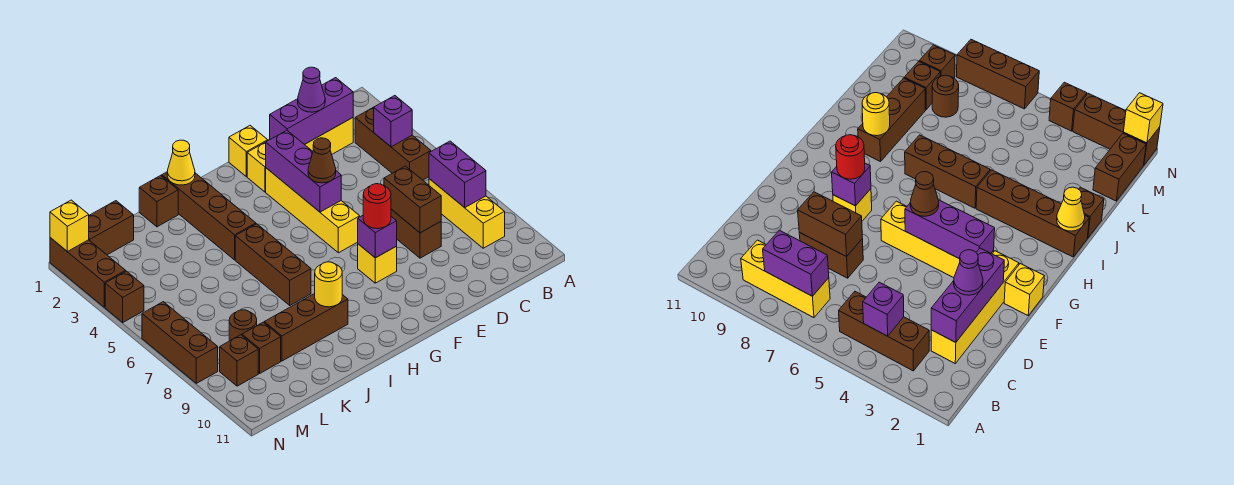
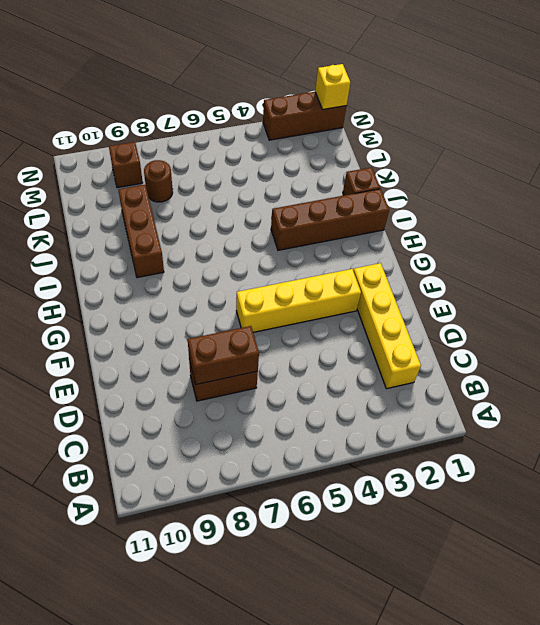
none -> brown 1x3 brick [355,107,431,180]
none -> yellow 1x3 brick [429,179,505,248]
none -> yellow 1x1 brick [229,126,268,177]
none -> yellow 1x1 brick [358,244,397,283]

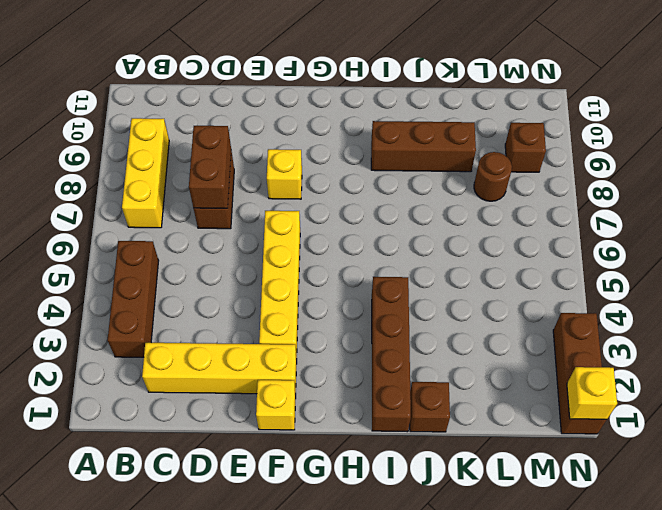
none -> brown 1x3 brick [235,224,311,305]
none -> brown 1x2 brick [89,201,134,255]
none -> brown 1x1 brick [242,322,281,373]
none -> brown 1x1 brick [105,271,144,322]

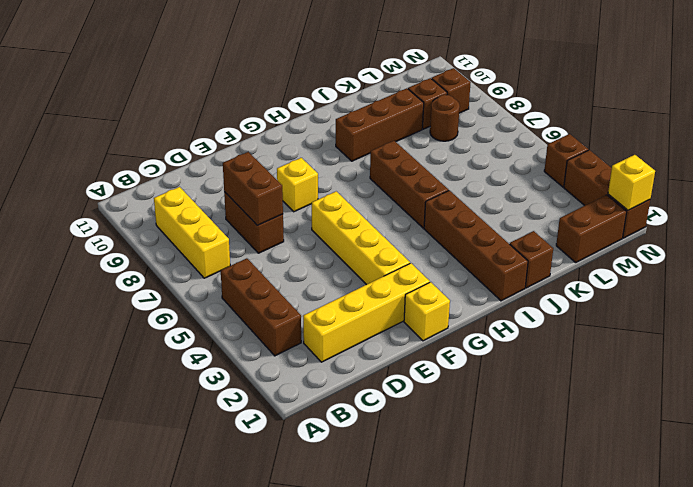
none -> brown 1x3 brick [142,302,218,383]
none -> purple 1x1 brick [374,96,412,147]
none -> purple 1x2 brick [429,141,486,208]
none -> purple 1x3 brick [270,78,353,144]

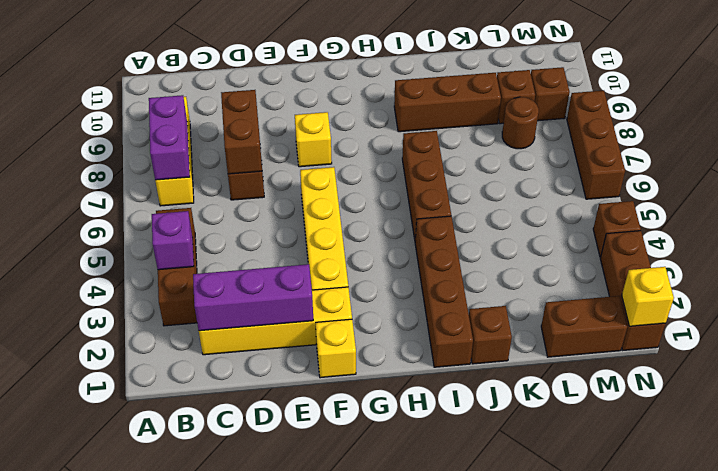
none -> purple 1x3 brick [266,130,341,212]
none -> purple 1x1 brick [358,216,397,258]
none -> yellow 1x1 cone [167,140,195,185]
none -> yellow 1x1 round brick [315,262,342,307]

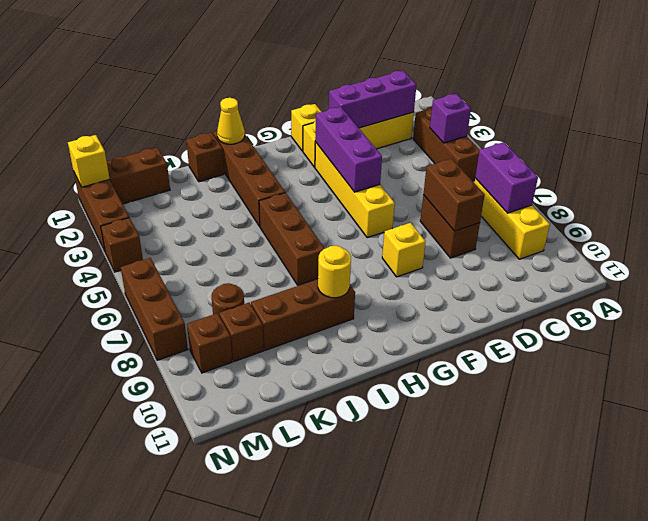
none -> purple 1x1 brick [358,216,397,258]
none -> purple 1x1 cone [298,67,325,112]
none -> brown 1x1 cone [308,138,336,183]
none -> red 1x1 round brick [363,184,391,229]

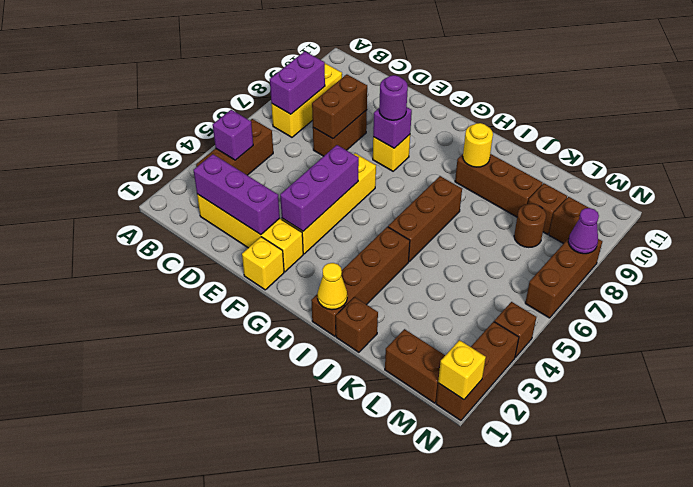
purple 1x1 round brick [379,75,408,120] -> red 1x1 round brick [363,184,391,229]
purple 1x1 cone [568,208,599,254] -> purple 1x1 cone moved to [298,67,325,112]
none -> brown 1x1 cone [308,138,336,183]

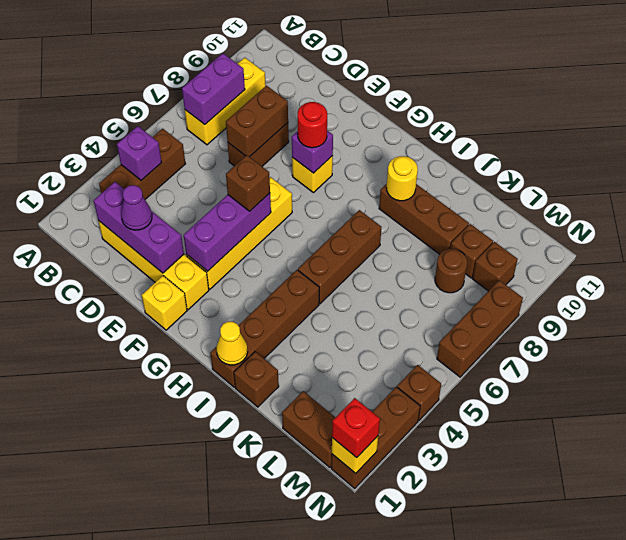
brown 1x1 brick [226,155,270,211] -> brown 1x1 cone [308,138,336,183]
red 1x1 brick [332,398,380,458] -> none

